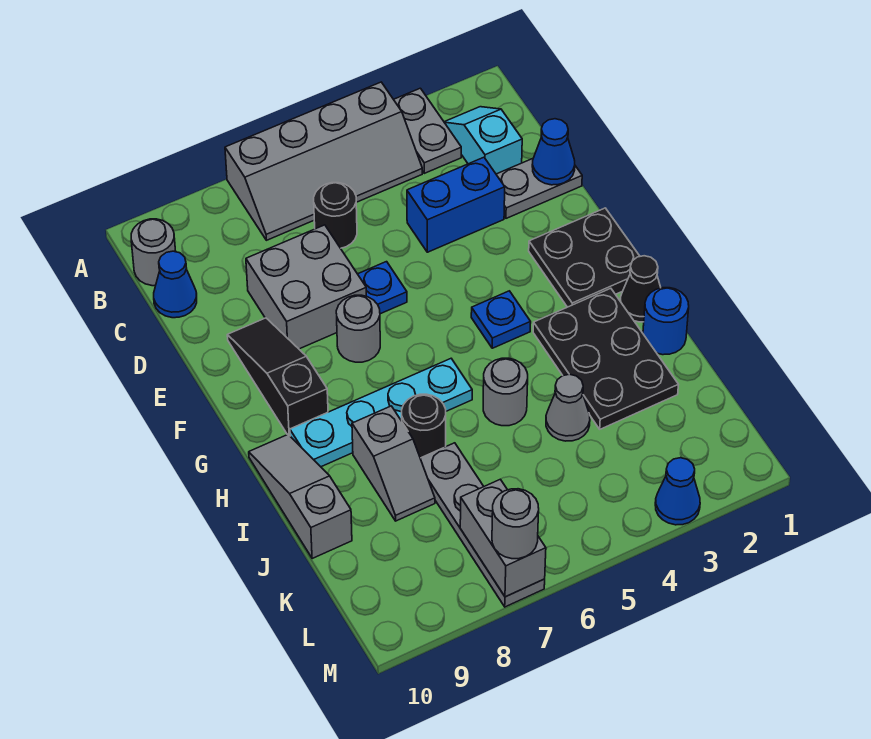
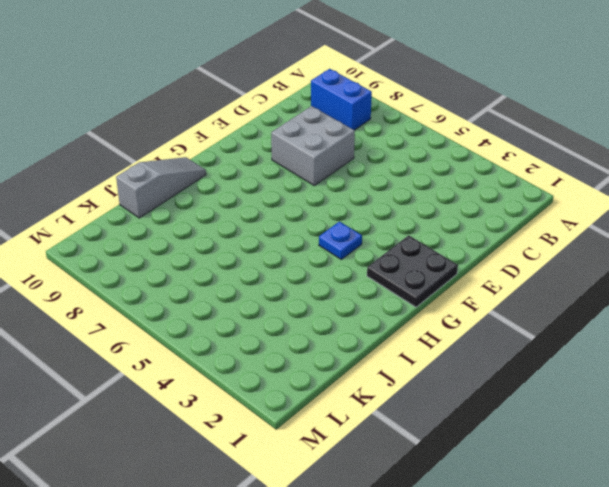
blue 1x2 brick [311,69,372,130] -> blue 1x2 brick moved to [407,157,505,252]
none -> grey 1x2 plate [394,88,461,173]
none -> grey 2x4 slope [225,82,422,240]
none -> cyan 1x2 slope [444,107,522,174]

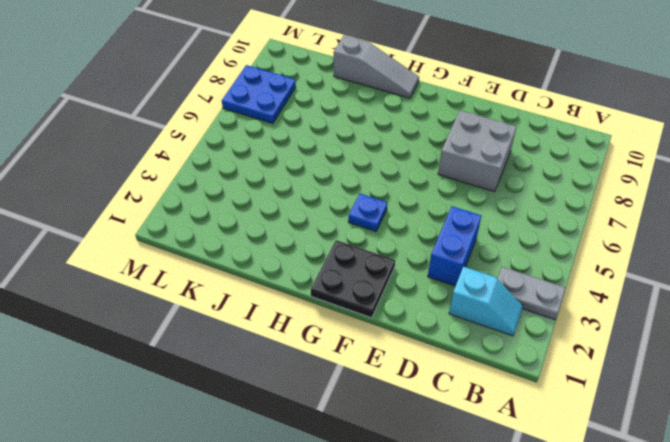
blue 2x2 plate [222,65,296,124] -> grey 1x4 plate [420,443,545,607]
none -> grey 2x4 slope [225,82,422,240]
none -> grey 1x1 round brick [131,219,176,286]
none -> black 1x1 round brick [314,183,357,248]

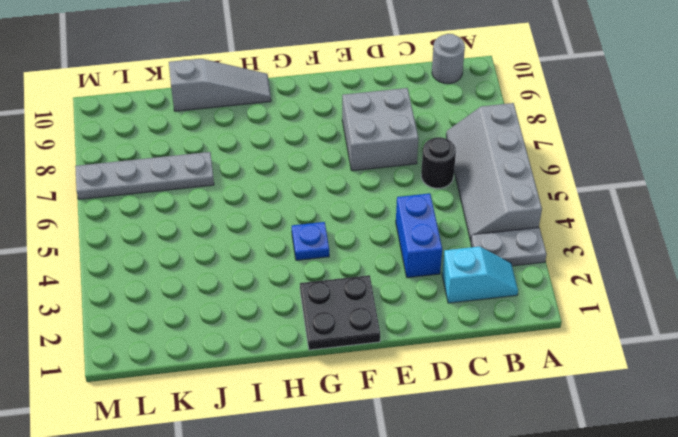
none -> blue 1x1 cone [154,251,197,318]
none -> grey 1x2 plate [496,159,582,218]
none -> blue 1x1 plate [358,262,407,314]

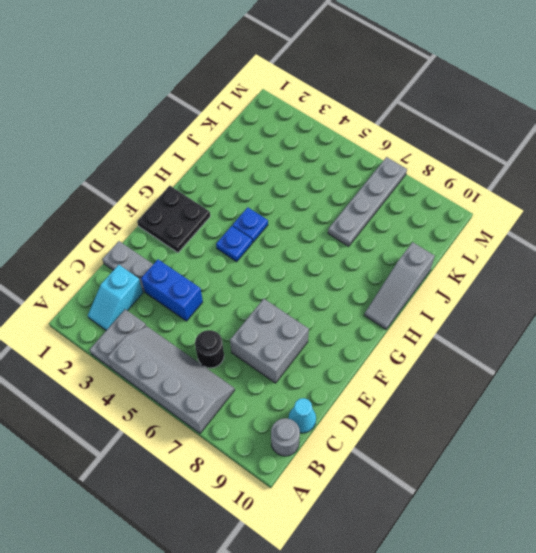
cyan 1x1 cone [289,398,316,433] -> blue 1x1 cone [154,251,197,318]
blue 1x1 plate [232,207,268,243] -> blue 1x1 plate moved to [358,262,407,314]
none -> black 1x3 slope [227,318,328,436]
none -> grey 1x1 round brick [336,295,380,362]
none -> black 1x1 cone [620,256,661,322]

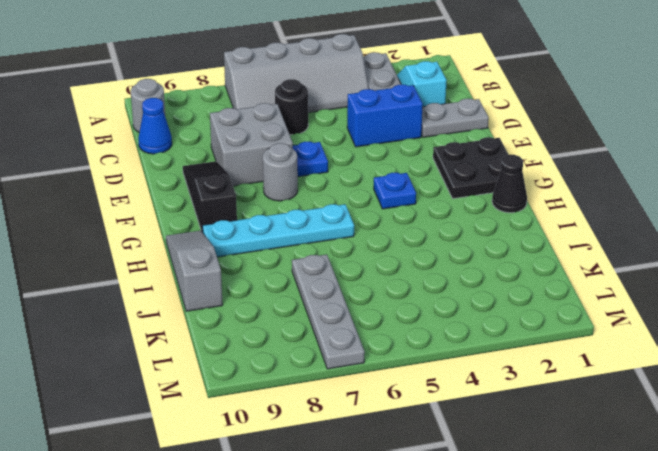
none -> black 2x3 plate [533,288,679,429]
none -> blue 1x1 round brick [643,288,689,355]
none -> grey 1x1 round brick [483,358,528,426]

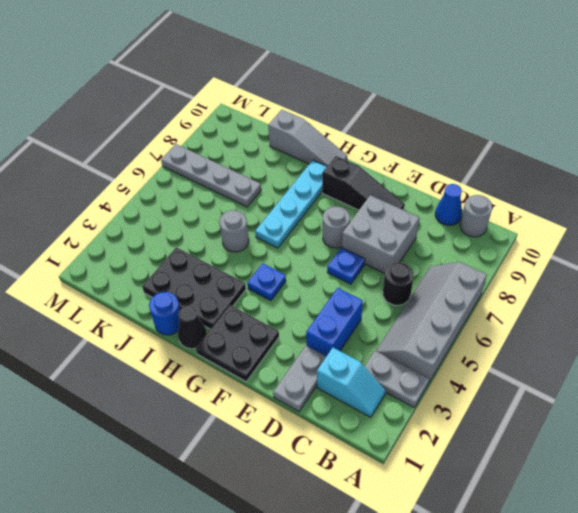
none -> black 1x1 round brick [402,394,446,458]
none -> grey 1x2 slope [352,406,435,521]
none -> grey 1x1 cone [546,374,590,441]

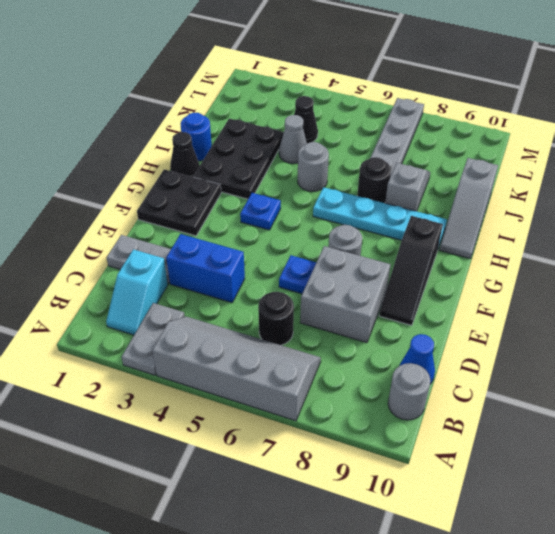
black 1x1 cone [294,96,318,143] -> none
none -> blue 1x1 cone [655,458,700,525]
none -> blue 1x1 cone [532,119,575,185]
none -> grey 1x2 brick [460,479,546,597]

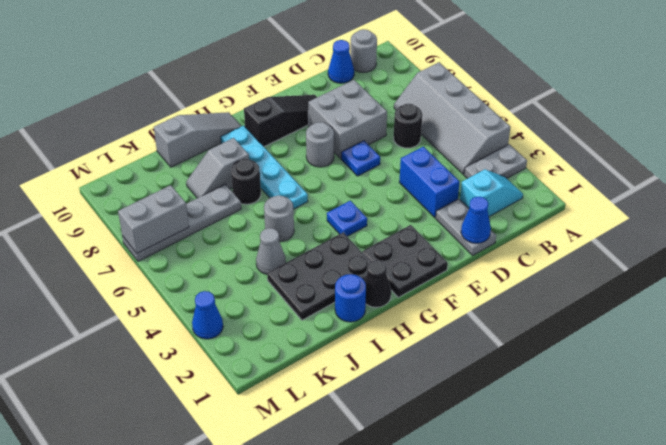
none -> grey 1x1 round brick [492,489,539,559]

